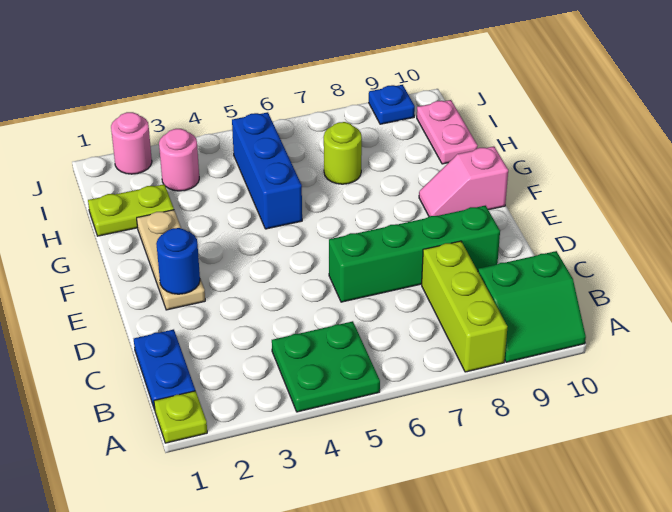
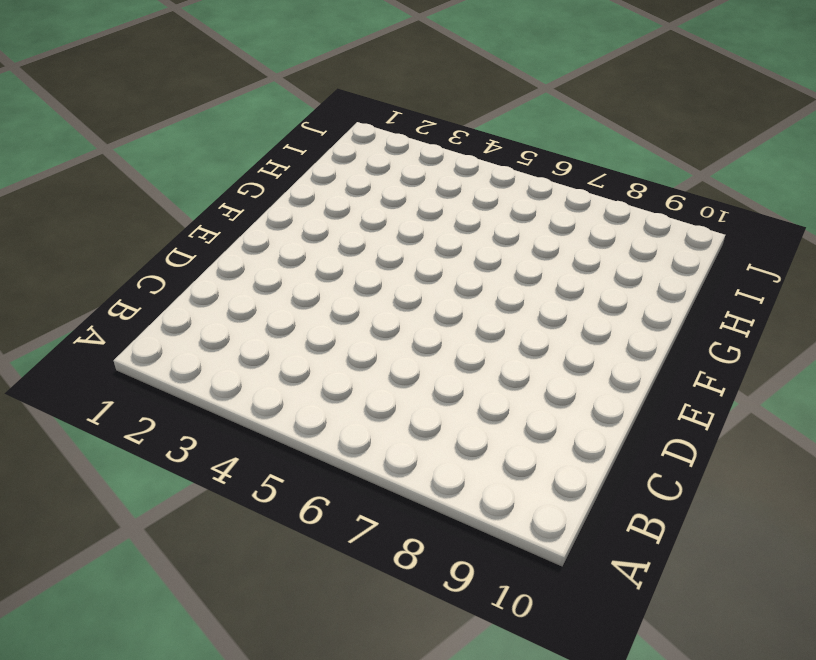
none -> lime 1x1 plate [154,391,207,443]
none -> green 2x2 plate [272,321,380,412]
none -> lime 1x3 brick [422,241,507,372]

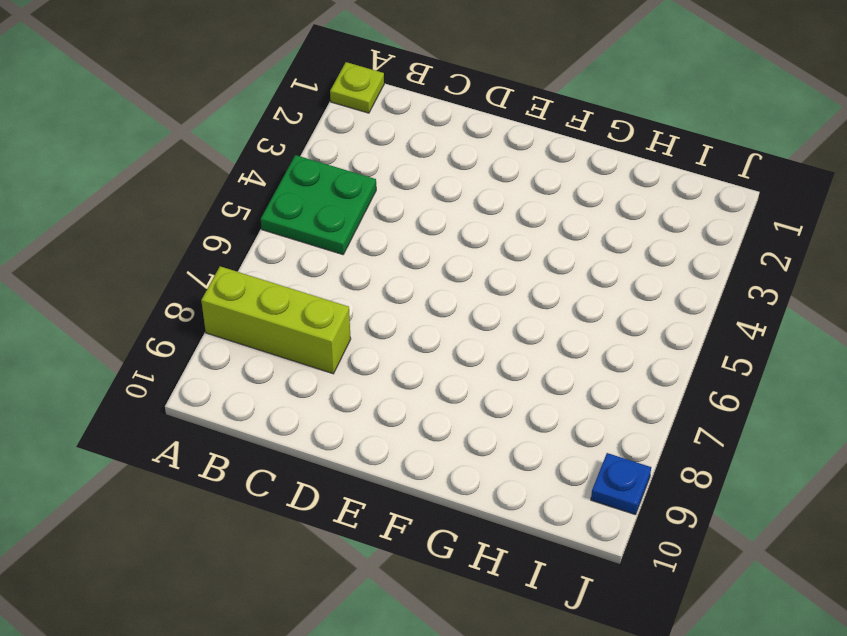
none -> green 2x2 slope [478,251,586,362]
none -> blue 1x2 plate [134,329,195,410]
none -> green 1x4 brick [329,206,500,302]

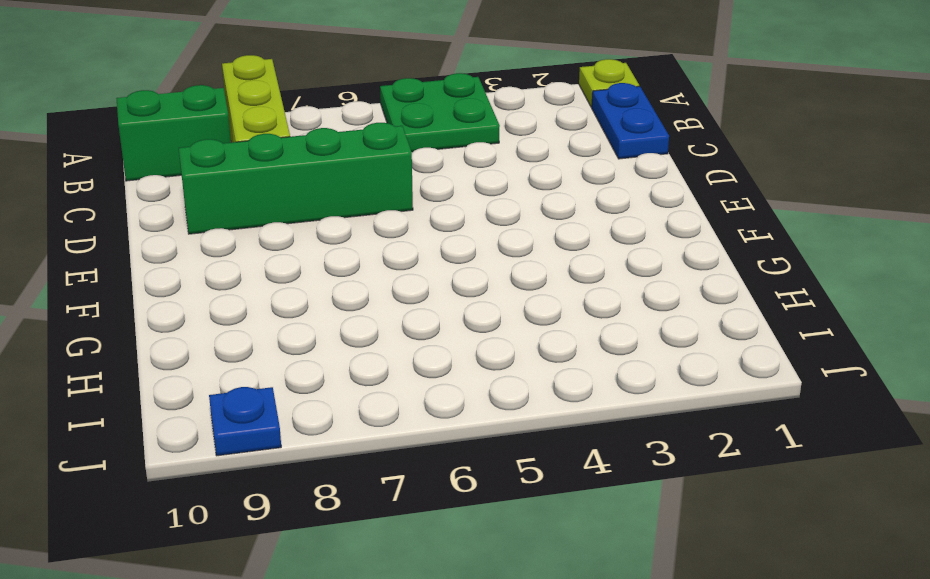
none -> tan 1x3 plate [137,210,205,310]
none -> pink 1x2 slope [419,146,508,217]
none -> blue 1x3 brick [232,112,302,229]

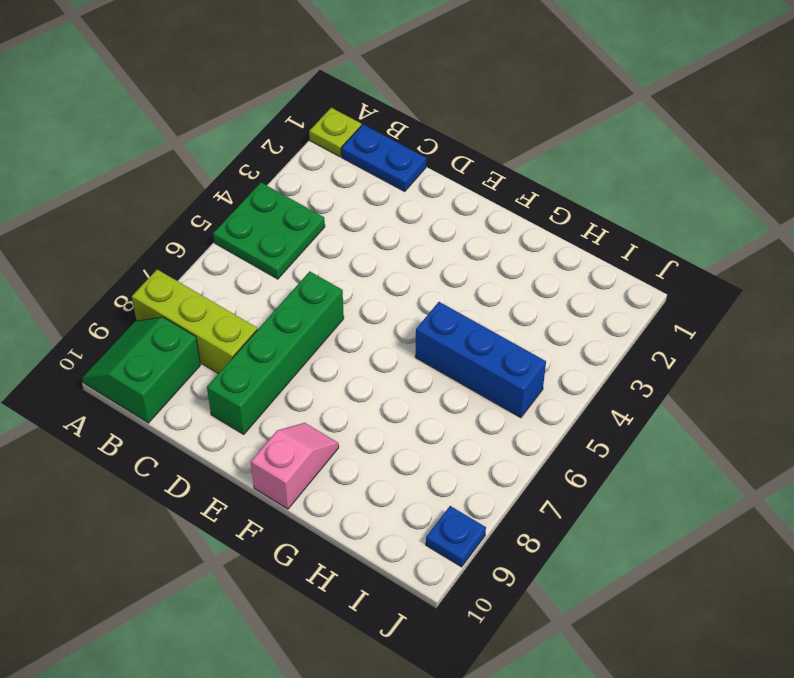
none -> tan 1x3 plate [137,210,205,310]
none -> lime 1x2 plate [88,184,174,236]
none -> lime 1x1 round brick [324,122,362,184]

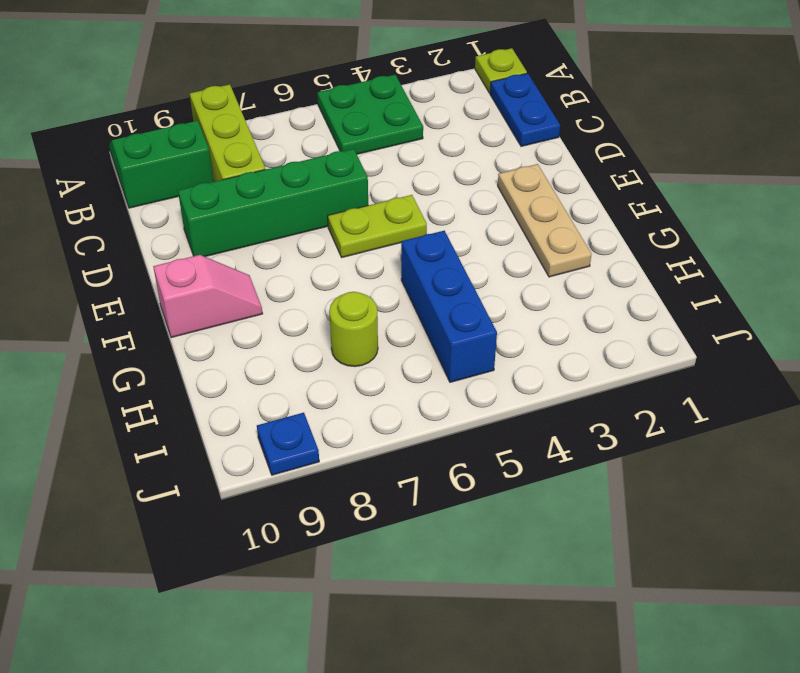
lime 1x2 plate [328,195,427,257] -> lime 1x2 plate moved to [88,184,174,236]
none -> pink 1x2 plate [417,100,478,164]
none -> pink 1x1 round brick [159,129,199,191]
none -> pink 1x1 round brick [111,112,152,174]

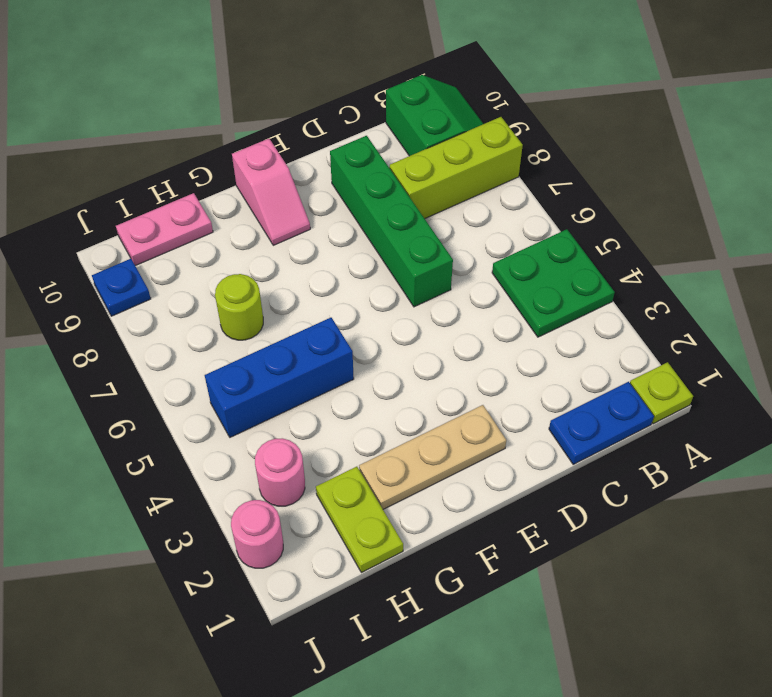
none -> blue 1x1 round brick [156,228,200,294]

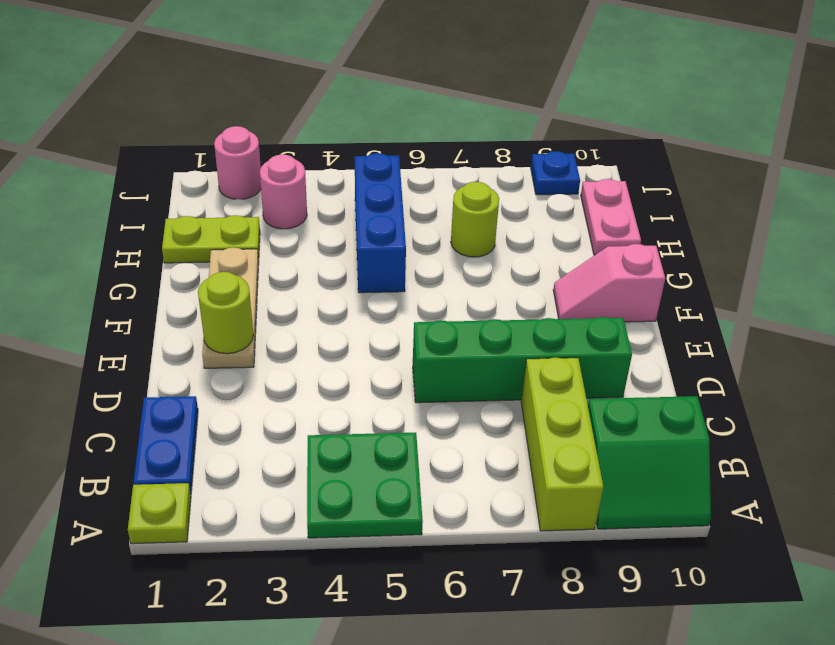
lime 1x1 round brick [198,272,253,354] -> blue 1x1 round brick [156,228,200,294]

